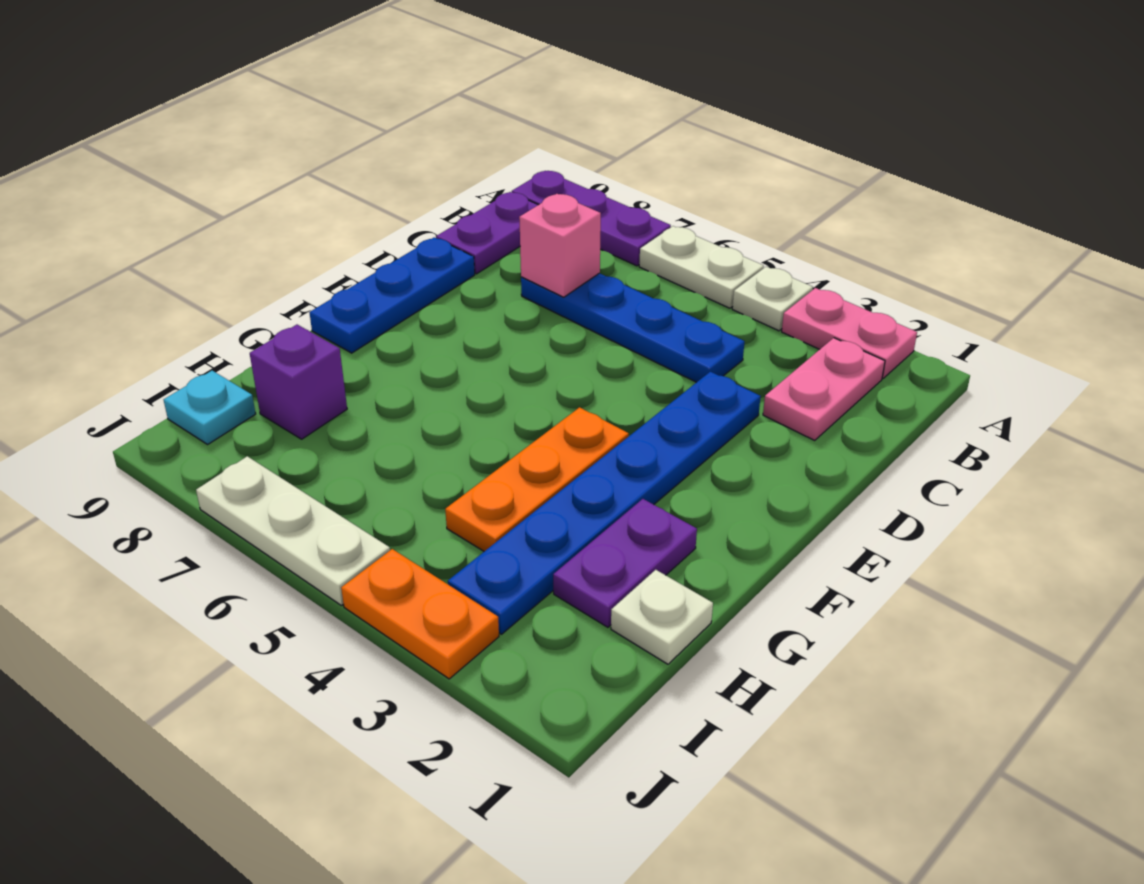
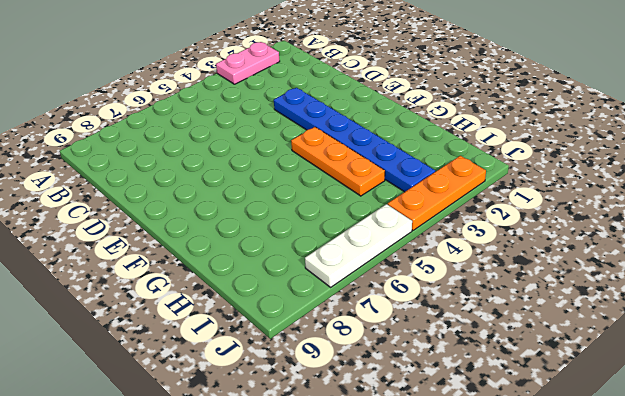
orange 1x3 plate [388,156,486,230] -> orange 1x2 plate [341,549,499,679]
none -> white 1x1 plate [732,267,813,331]
none -> white 1x2 plate [639,226,764,308]
none -> purple 1x3 plate [512,171,671,266]

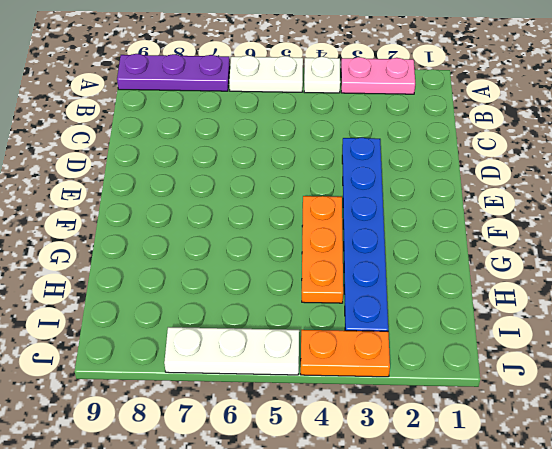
none -> pink 1x2 plate [763,338,885,440]
none -> purple 1x2 plate [436,192,538,274]
none -> blue 1x4 plate [521,273,745,382]

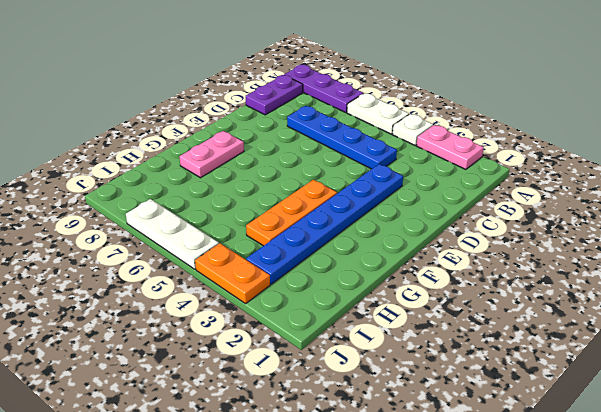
pink 1x2 plate [179,131,244,178] -> pink 1x2 plate moved to [763,338,885,440]
none -> blue 1x3 plate [309,237,475,353]
none -> purple 1x2 plate [553,499,697,627]
none -> white 1x1 plate [611,570,713,664]

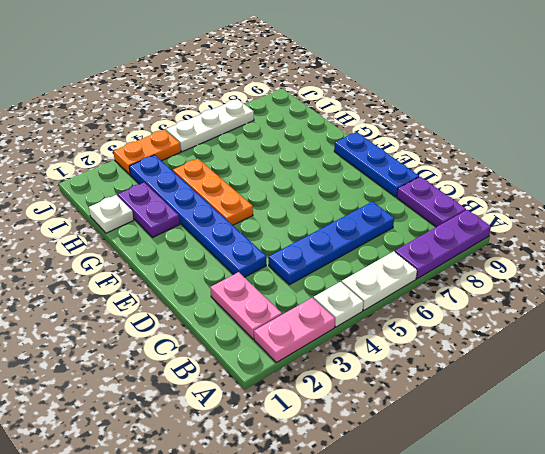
none -> purple 1x1 brick [250,325,347,439]
none -> cyan 1x1 plate [164,371,256,444]
none -> pink 1x1 brick [519,194,601,297]

